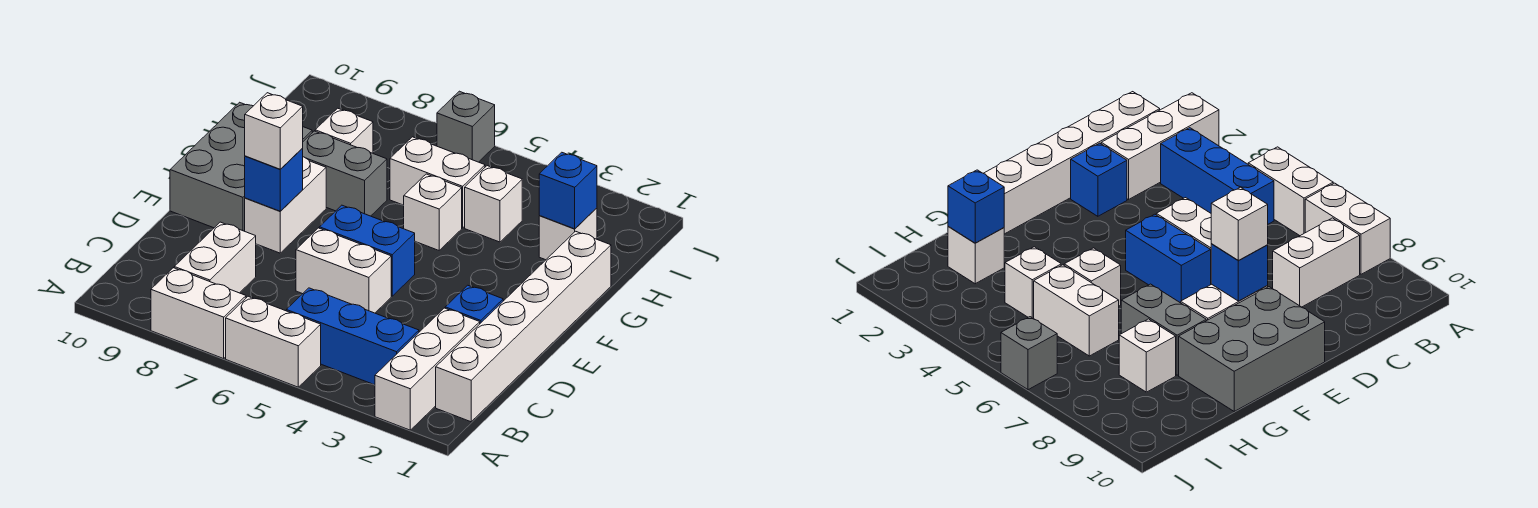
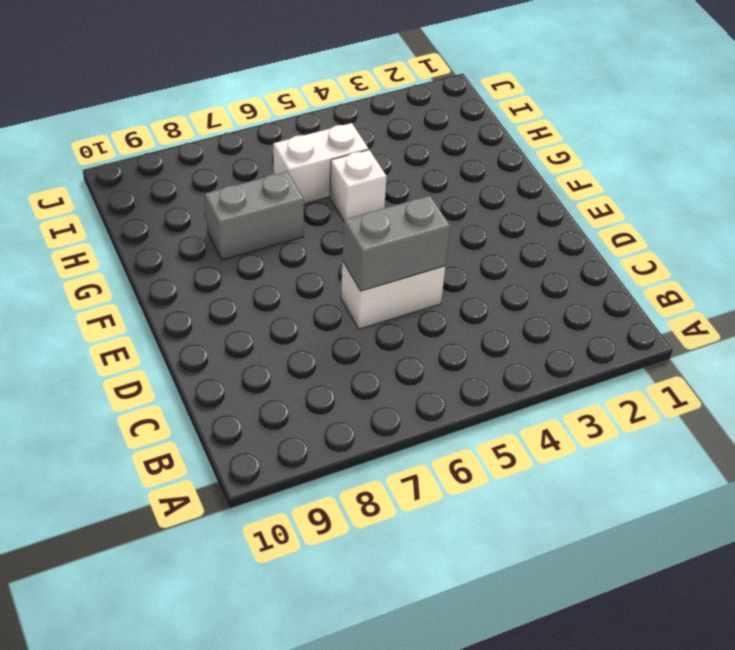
grey 1x2 brick [342,196,450,291] -> none
none -> white 1x3 brick [375,308,480,430]
none -> white 1x2 brick [226,296,321,387]
none -> white 1x2 brick [151,268,246,359]

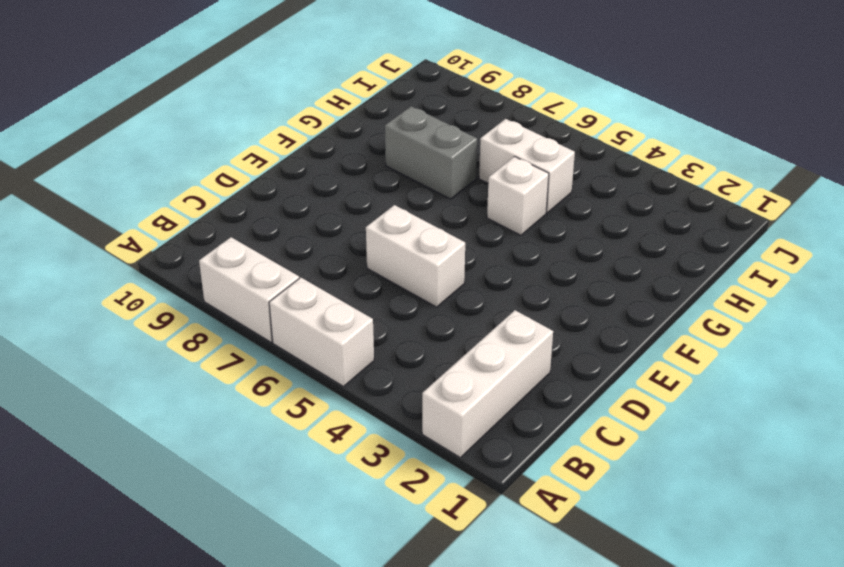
none -> white 1x6 brick [436,231,611,422]
none -> blue 1x3 brick [286,288,419,385]
none -> white 1x2 brick [174,222,256,293]

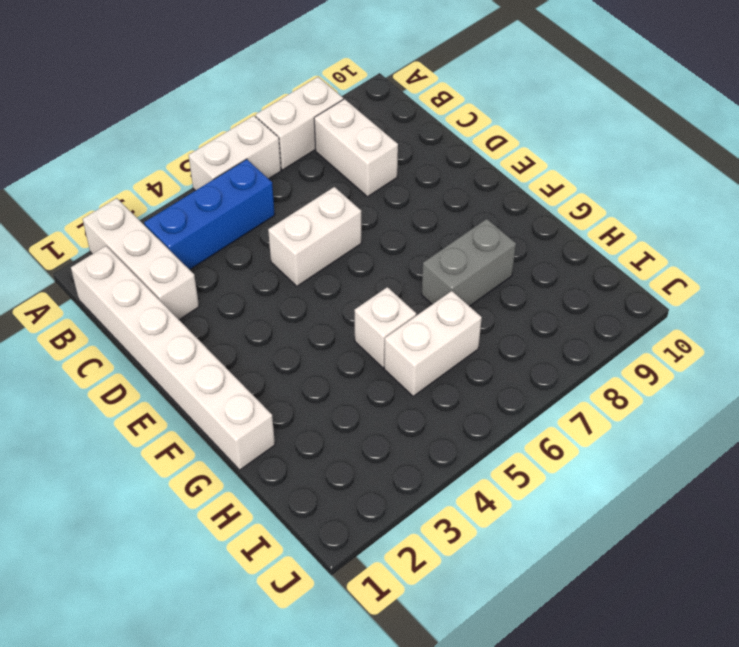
none -> blue 1x1 brick [445,285,503,323]
none -> blue 1x2 brick [319,205,415,296]
none -> white 1x2 brick [245,157,326,253]

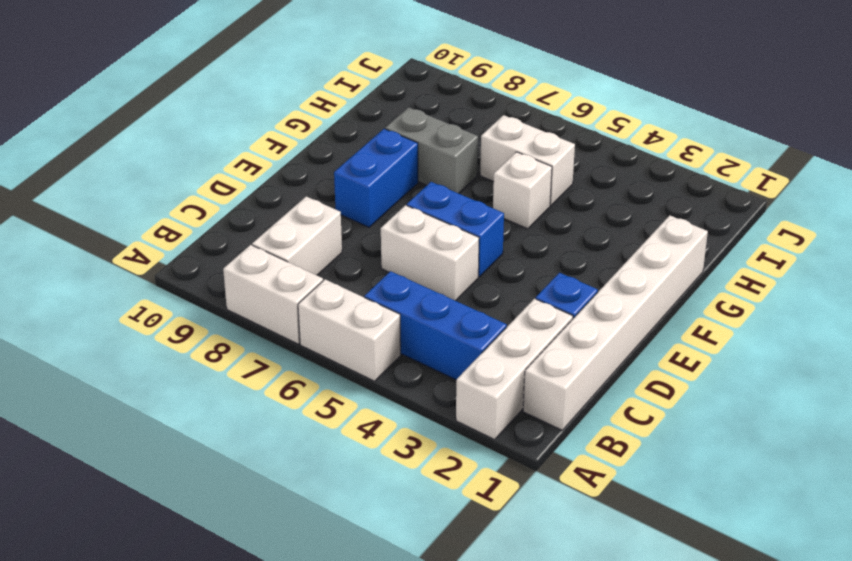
blue 1x2 brick [334,129,418,227] -> white 1x2 brick [245,157,326,253]
none -> grey 2x3 brick [170,102,312,231]
none -> white 1x1 brick [539,208,597,260]
none -> white 1x1 brick [465,166,522,242]

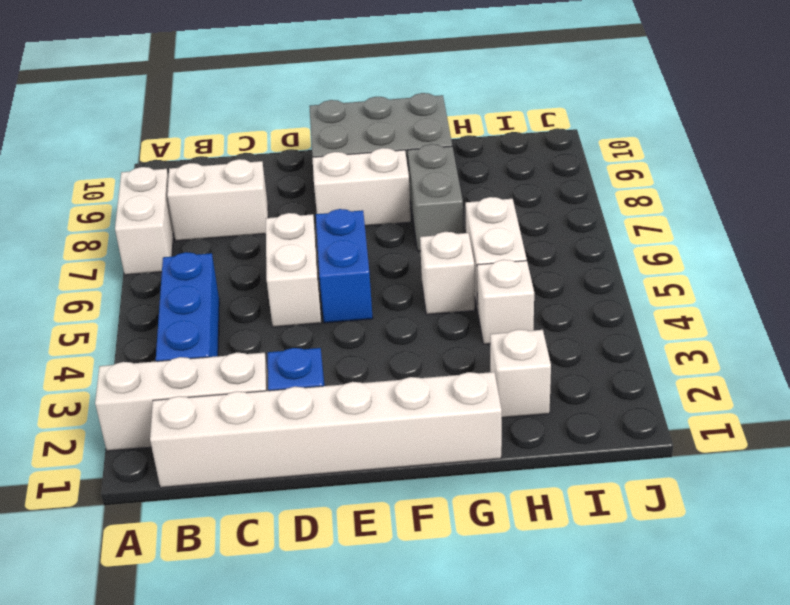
none -> white 1x2 brick [226,296,321,387]
none -> white 1x1 brick [315,108,373,153]
none -> grey 1x1 brick [437,91,495,162]

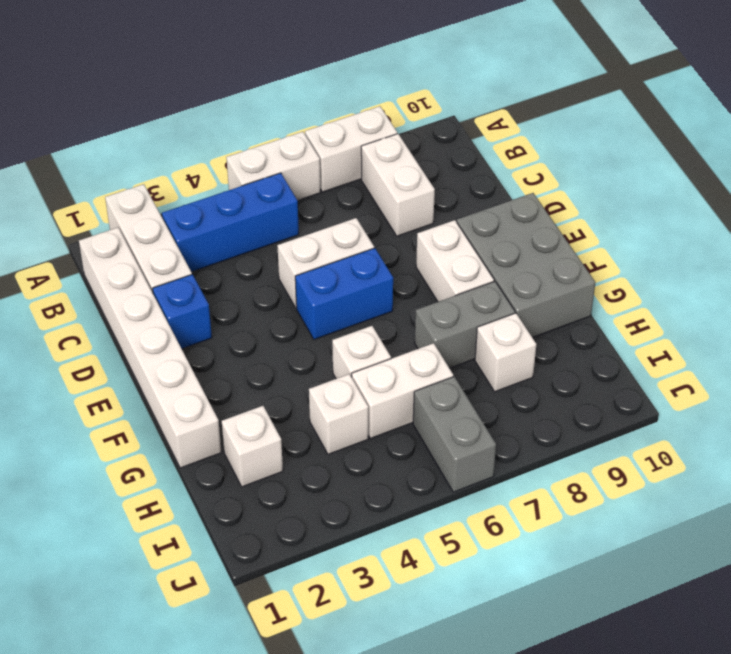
grey 1x2 brick [413,377,496,492] -> grey 1x1 brick [437,91,495,162]
none -> blue 1x1 brick [245,148,303,211]
none -> blue 1x1 brick [539,152,597,229]
none -> white 1x1 brick [245,93,303,169]

